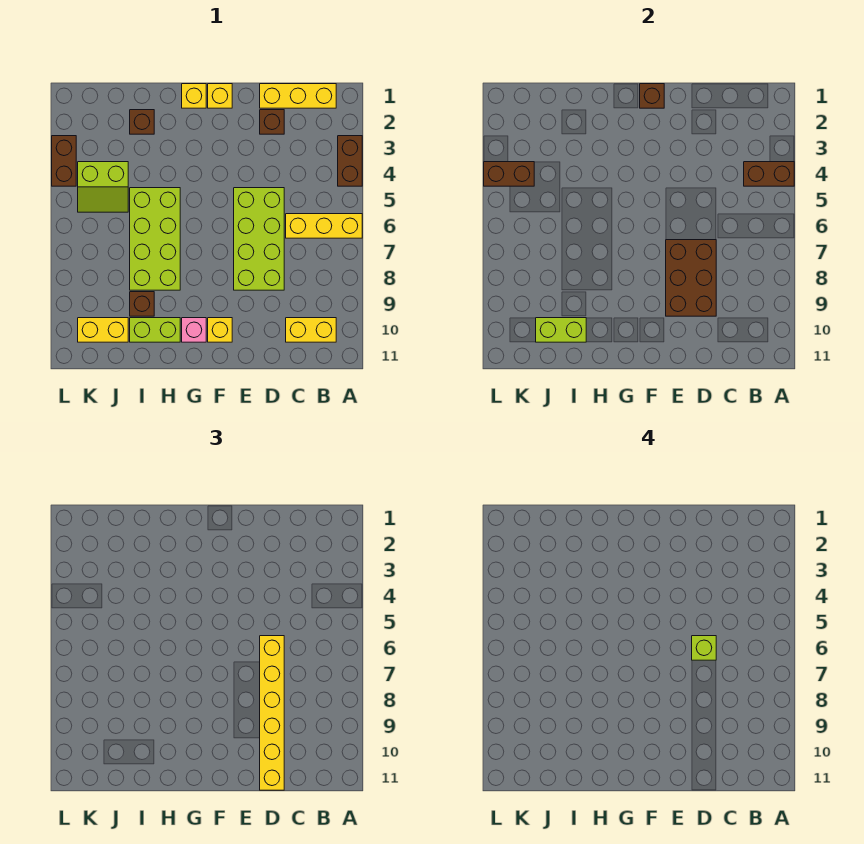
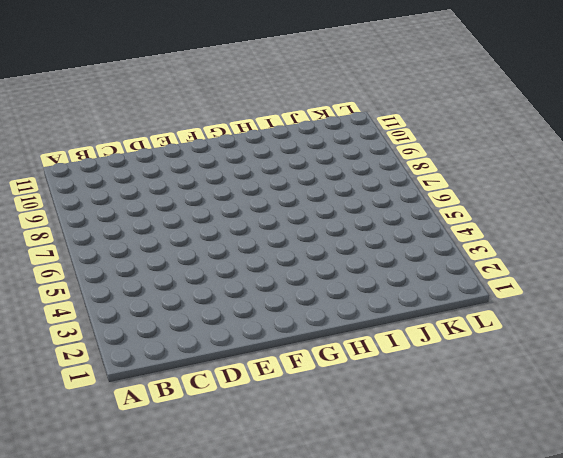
none -> brown 1x2 brick [338,136,362,186]
none -> yellow 1x3 brick [286,214,362,238]
none -> yellow 1x3 brick [260,84,336,108]

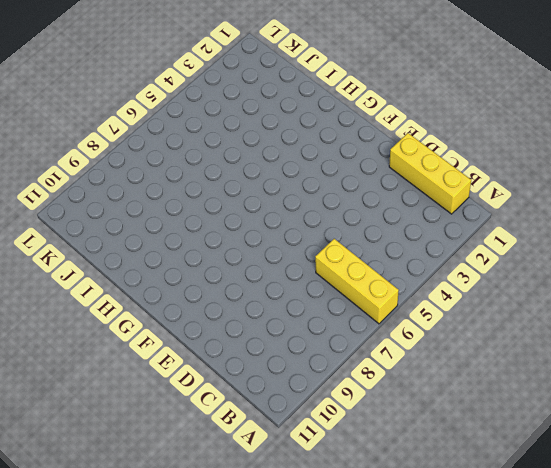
none -> brown 1x2 brick [338,136,362,186]
none -> yellow 1x2 brick [286,318,336,342]
none -> brown 1x1 brick [260,110,284,134]

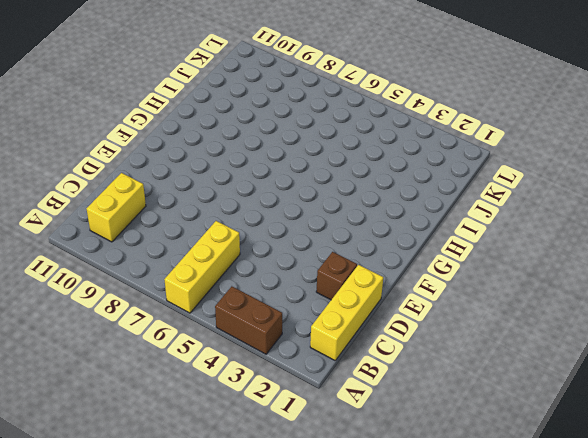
none -> lime 2x4 brick [234,188,284,290]
none -> yellow 1x1 brick [208,84,232,108]
none -> yellow 1x1 brick [208,318,232,342]

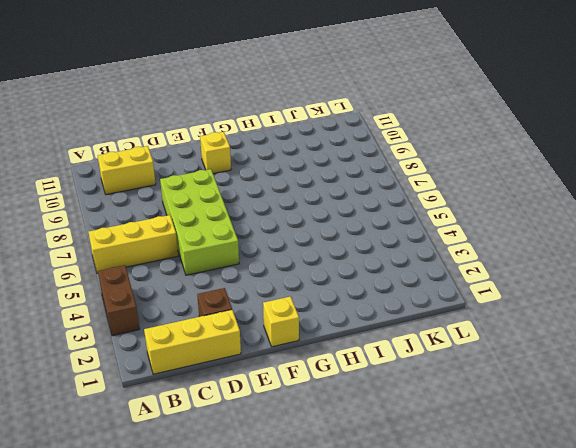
none -> yellow 1x1 brick [182,84,206,108]
none -> pink 1x1 brick [182,318,206,342]
none -> lime 2x4 brick [130,188,180,290]

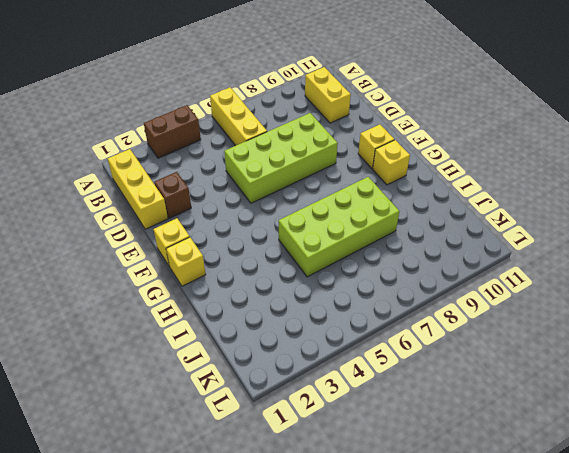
yellow 1x1 brick [373,140,410,185] -> pink 1x1 brick [182,318,206,342]
none -> lime 1x2 brick [130,318,180,342]
none -> brown 1x1 brick [130,110,154,134]
none -> brown 1x1 brick [130,292,154,316]

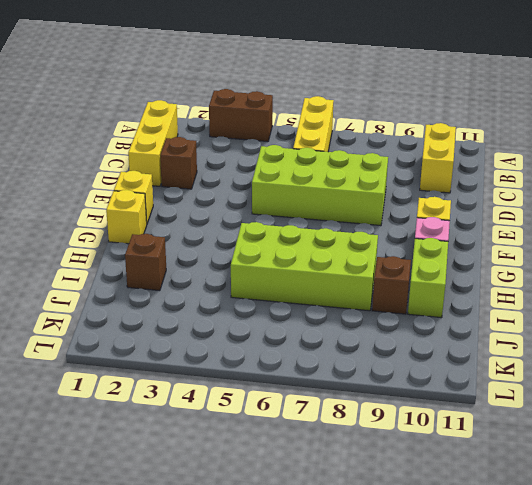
none -> lime 2x2 slope [78,162,128,212]
none -> yellow 1x2 brick [78,318,128,342]
none -> brown 1x2 brick [52,136,76,186]

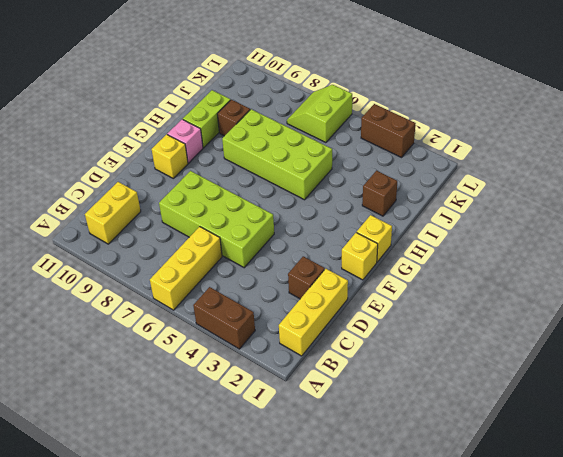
lime 2x2 slope [287,85,352,143] -> lime 2x2 slope moved to [78,162,128,212]
none -> yellow 1x2 brick [78,318,128,342]
none -> brown 1x2 brick [744,162,794,186]
none -> brown 2x3 brick [666,240,716,316]

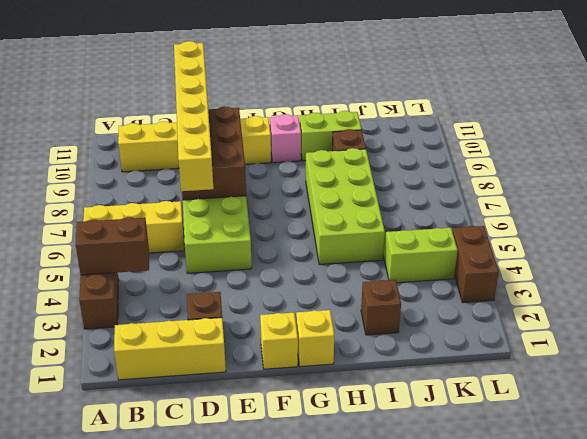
none -> yellow 1x2 brick [78,318,128,342]
none -> brown 1x1 brick [640,84,664,108]
none -> lime 1x2 brick [536,318,586,342]

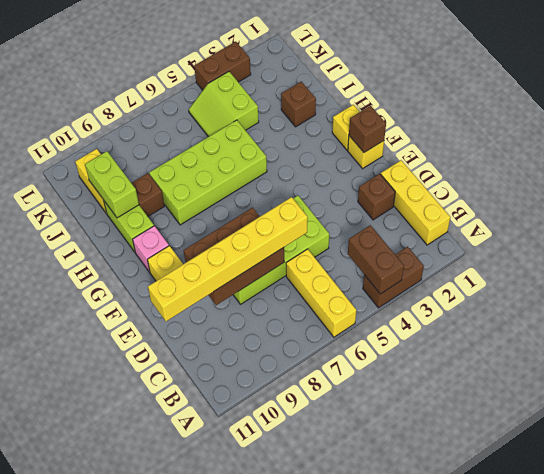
none -> yellow 1x2 brick [286,318,336,342]
none -> brown 1x2 brick [484,162,534,186]
none -> lime 1x1 brick [692,636,716,660]

